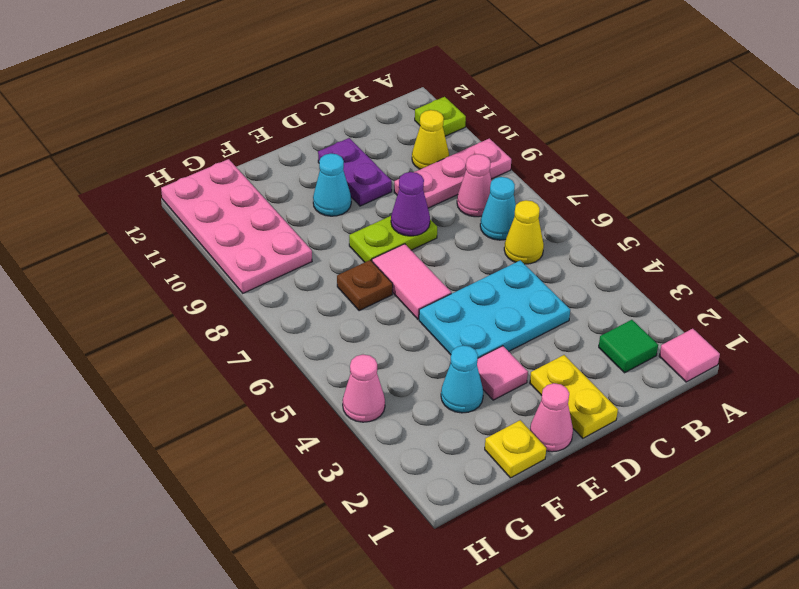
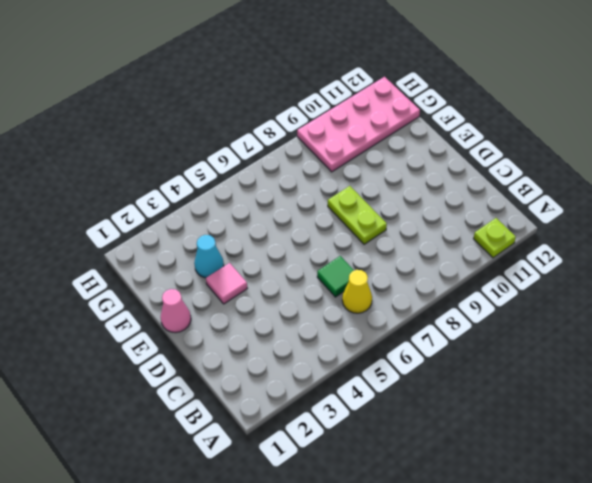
green 1x1 tile [317,256,354,297] -> green 1x1 tile moved to [599,320,658,373]
none -> pink 1x1 tile [659,329,720,382]
none -> pink 1x3 plate [394,138,511,208]
none -> cyan 1x1 cone [480,177,516,240]

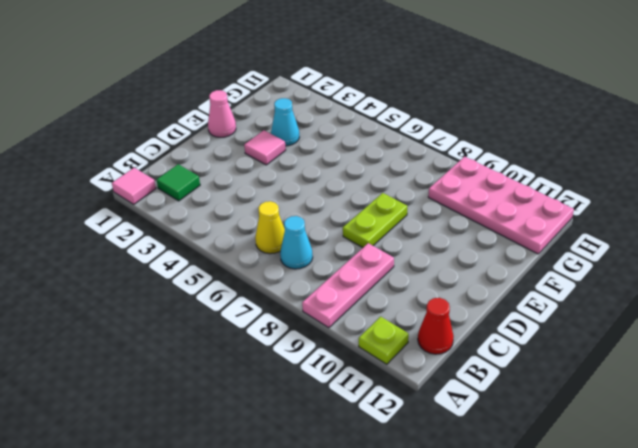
red 1x1 cone [418,298,454,354] -> none
none -> pink 1x1 cone [457,154,491,217]
none -> yellow 1x1 cone [412,110,449,169]
none -> cyan 2x3 plate [419,260,570,358]

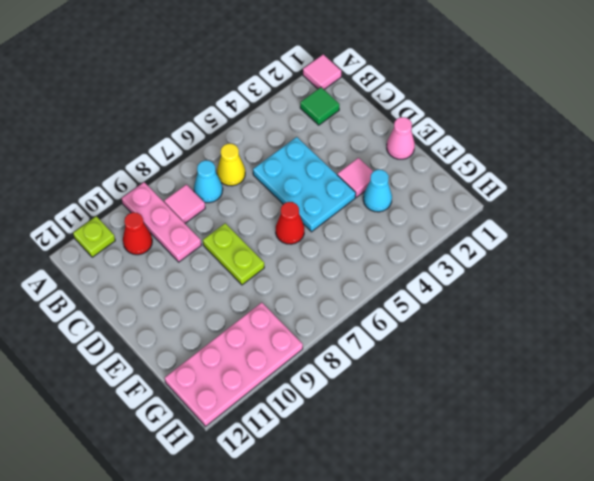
pink 1x1 tile [164,184,205,223] -> pink 1x1 cone [457,154,491,217]
red 1x1 cone [123,212,152,255] -> yellow 1x1 cone [412,110,449,169]
red 1x1 cone [276,202,304,244] -> pink 1x2 tile [372,244,451,319]
none -> yellow 1x2 plate [530,355,618,438]
none -> purple 1x2 plate [318,138,392,206]
none -> cyan 1x1 cone [313,153,351,216]

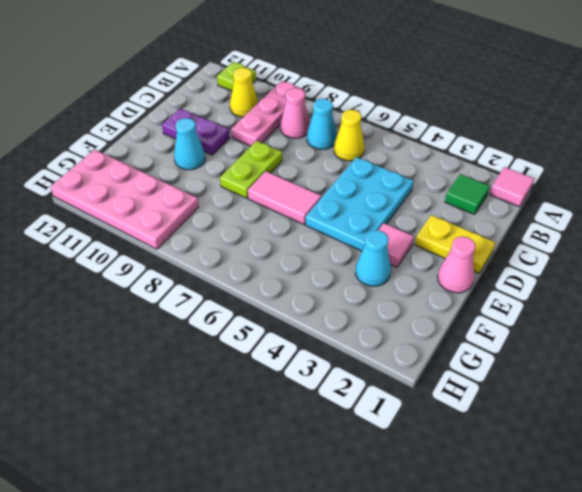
none -> yellow 1x1 plate [485,420,546,478]
none -> brown 1x1 plate [337,260,393,311]
none -> pink 1x1 cone [343,355,385,422]

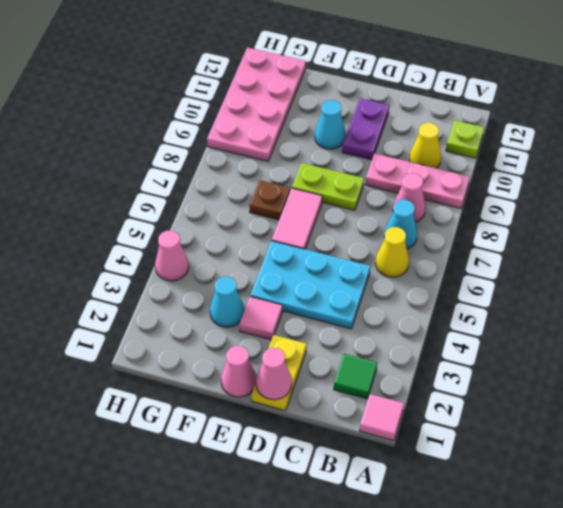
pink 1x1 cone [256,348,292,400] -> none
none -> yellow 1x1 plate [485,420,546,478]
none -> purple 1x1 cone [391,172,430,236]

